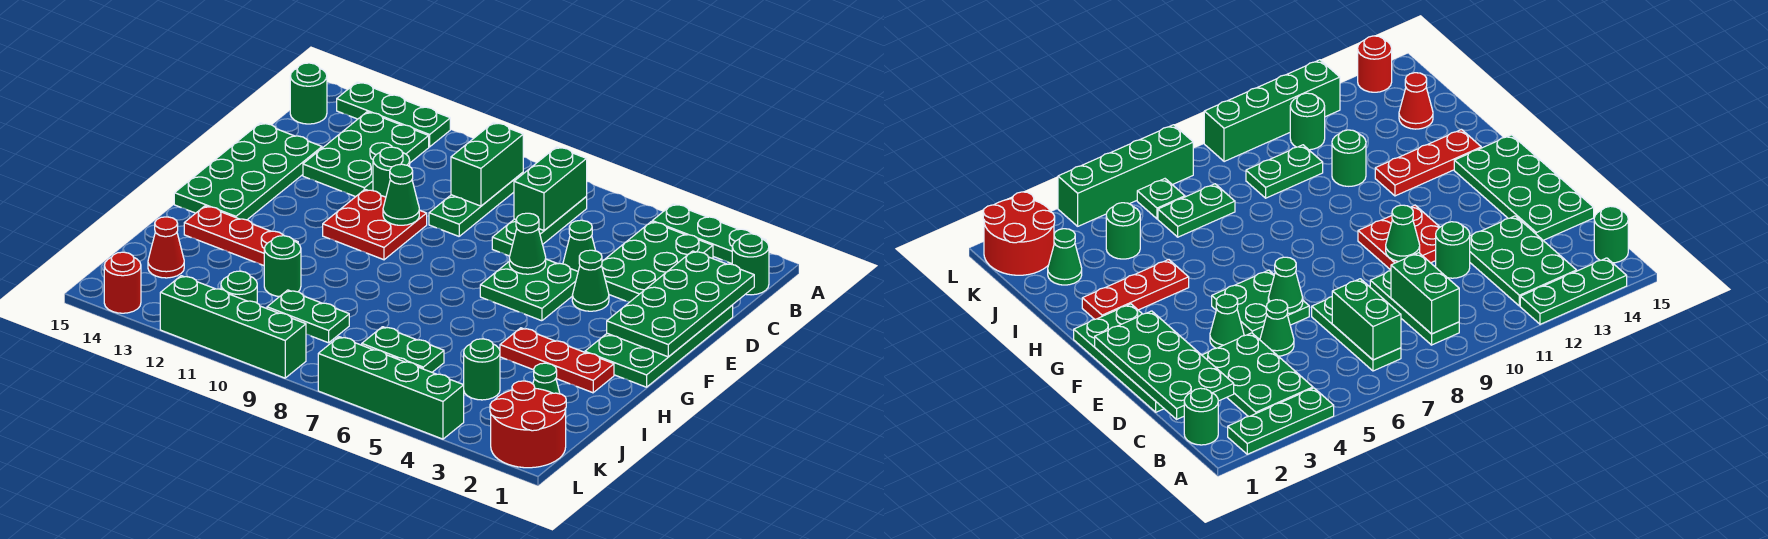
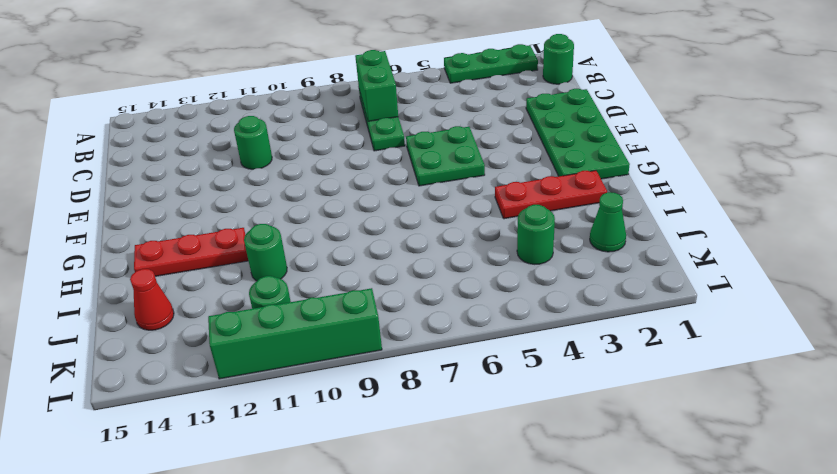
none -> green 1x3 plate [337,82,450,147]
none -> green 2x3 plate [602,222,713,302]
none -> green 1x3 plate [429,172,523,236]
none -> green 2x3 plate [303,112,429,197]

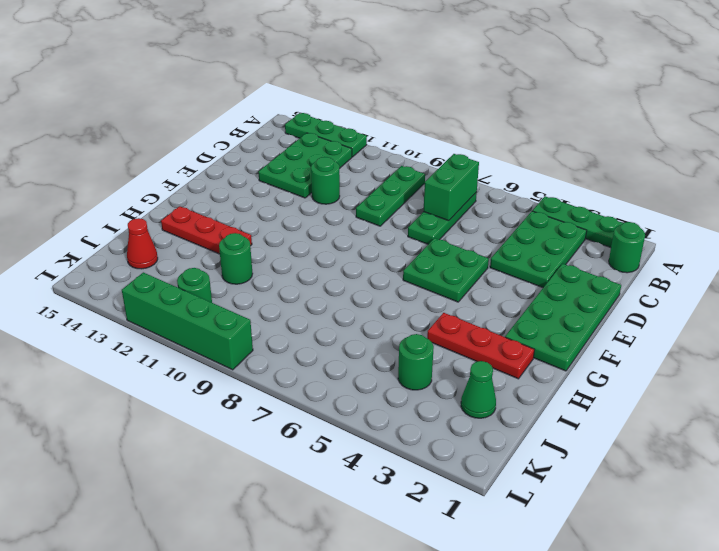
none -> green 1x1 round brick [290,63,327,124]
none -> green 1x1 cone [563,220,596,271]
none -> green 2x4 plate [174,123,322,220]
none -> green 1x1 cone [572,250,609,311]

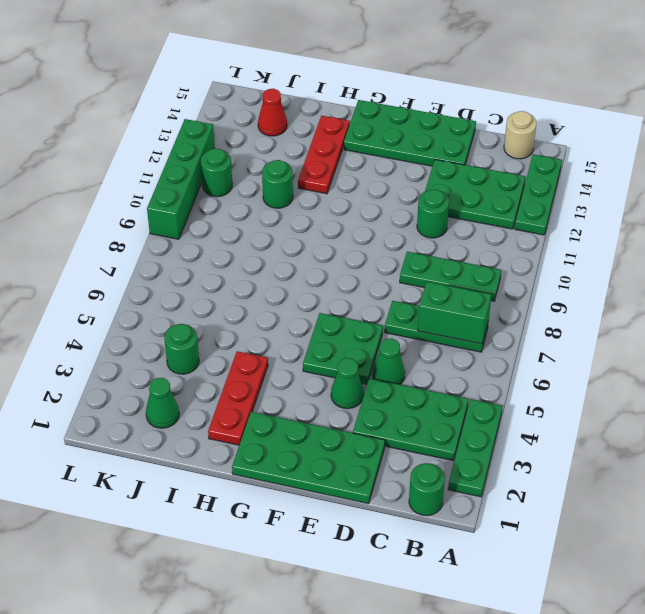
tan 1x1 round brick [504,111,536,159] -> green 1x1 round brick [290,63,327,124]
none -> red 2x2 plate [323,189,427,260]
none -> green 1x2 plate [362,327,444,372]
none -> green 1x2 plate [267,290,349,343]
none -> red 2x2 round brick [490,381,566,468]

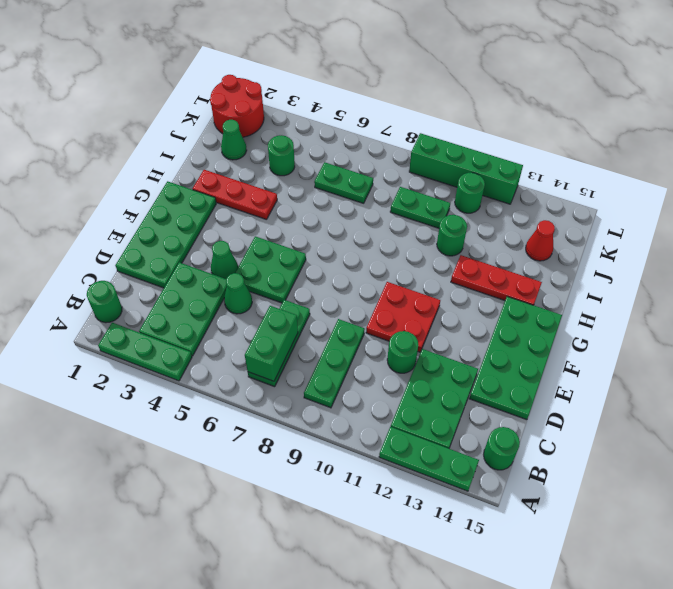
none -> green 1x1 plate [1137,179,1185,219]
none -> green 1x4 brick [318,337,464,439]
none -> red 1x1 round brick [104,252,141,313]
none -> green 1x2 brick [451,123,523,206]

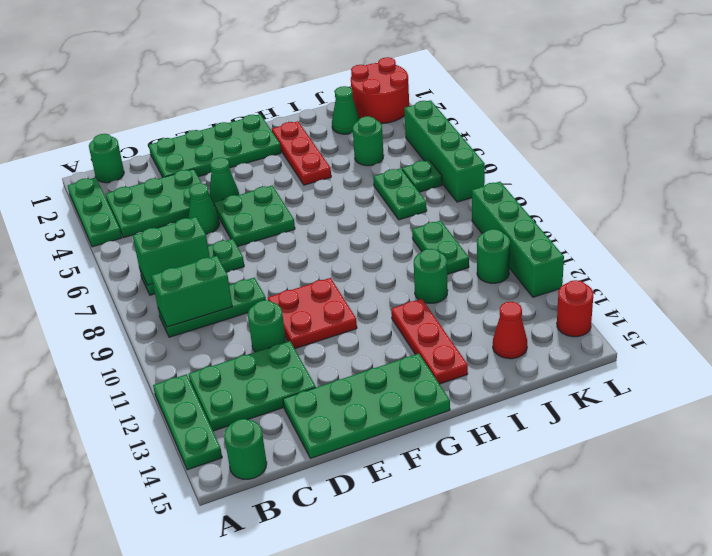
none -> green 2x4 plate [607,251,754,357]
none -> green 1x1 cone [509,213,546,274]
none -> green 1x1 cone [383,164,419,225]

